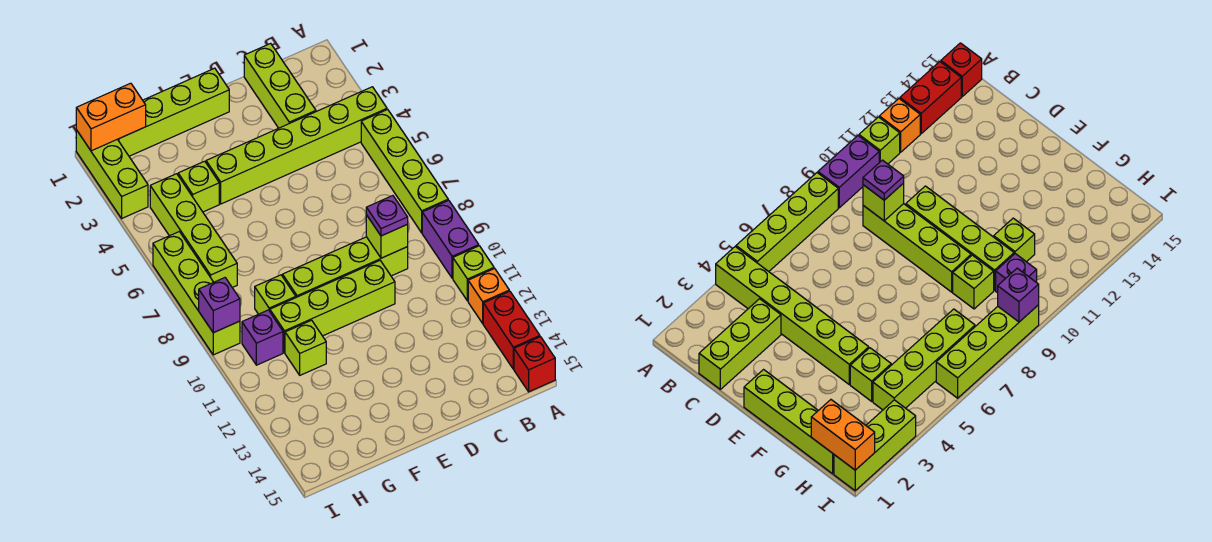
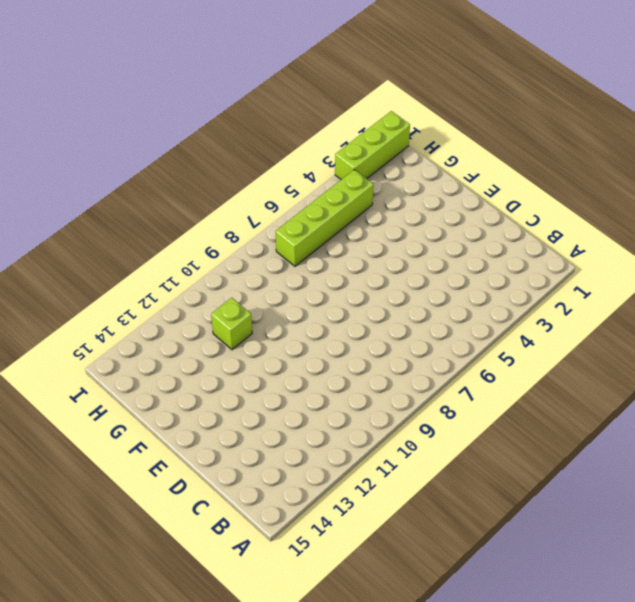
none -> lime 1x6 brick [206,87,387,204]
none -> lime 1x4 brick [361,109,448,233]
none -> purple 1x2 brick [422,200,479,278]

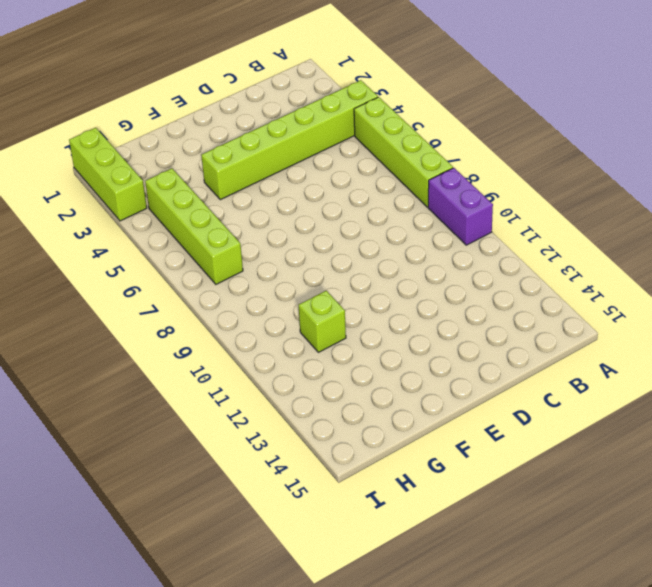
none -> lime 1x1 brick [453,246,494,301]
none -> orange 1x1 brick [468,269,509,323]
none -> red 1x2 brick [483,291,540,369]

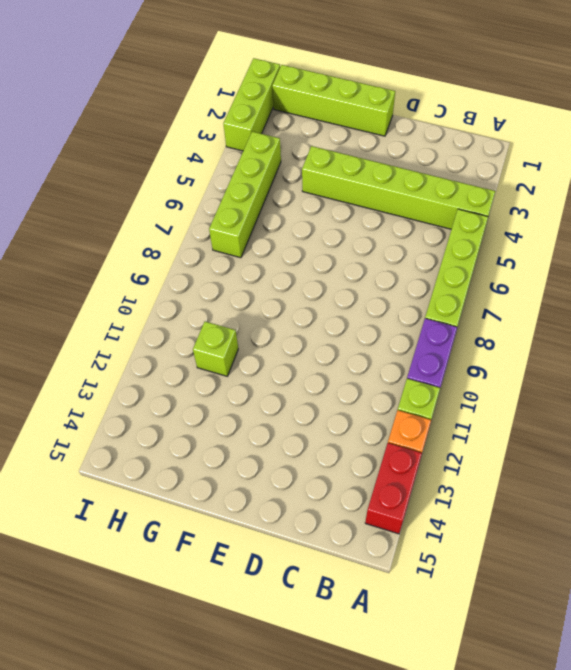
none -> red 1x1 brick [514,337,555,392]
none -> lime 1x3 brick [244,43,316,128]
none -> lime 1x4 brick [283,237,408,297]

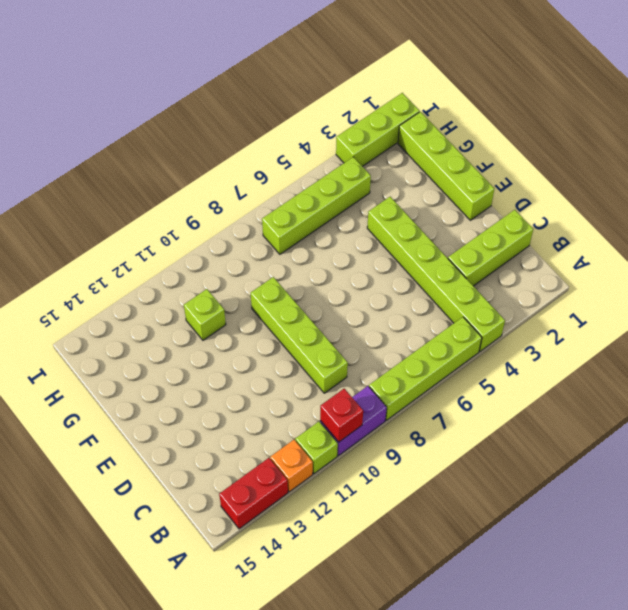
red 1x1 brick [320,389,363,442] -> red 1x1 brick moved to [514,337,555,392]
none -> lime 1x4 brick [270,261,395,353]
none -> lime 1x1 brick [178,161,219,212]
none -> lime 1x1 brick [255,275,296,314]

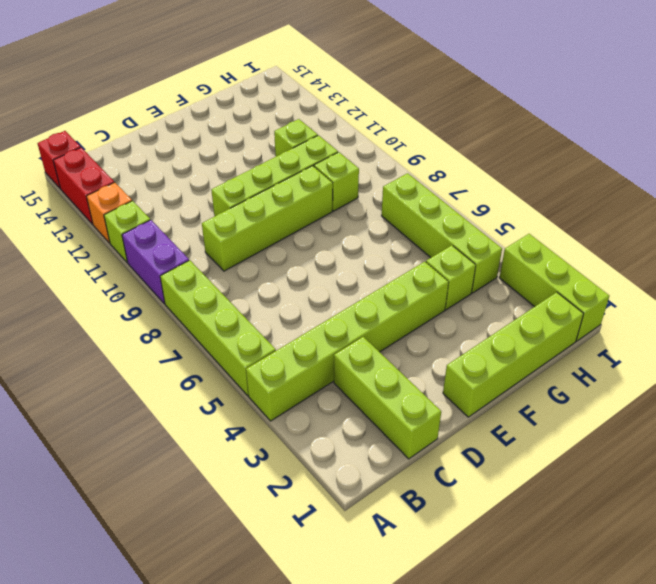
none -> purple 1x1 brick [242,310,283,365]
none -> lime 1x4 brick [153,232,240,355]
none -> lime 1x1 brick [366,215,408,258]

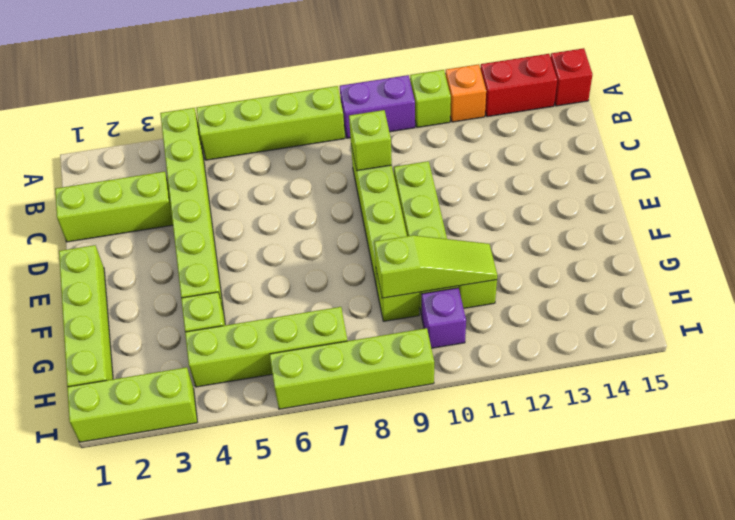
lime 1x3 slope [374,235,497,298] -> none
none -> orange 1x2 brick [76,83,146,151]
none -> purple 1x1 brick [199,278,240,333]
none -> purple 1x1 plate [366,196,408,236]

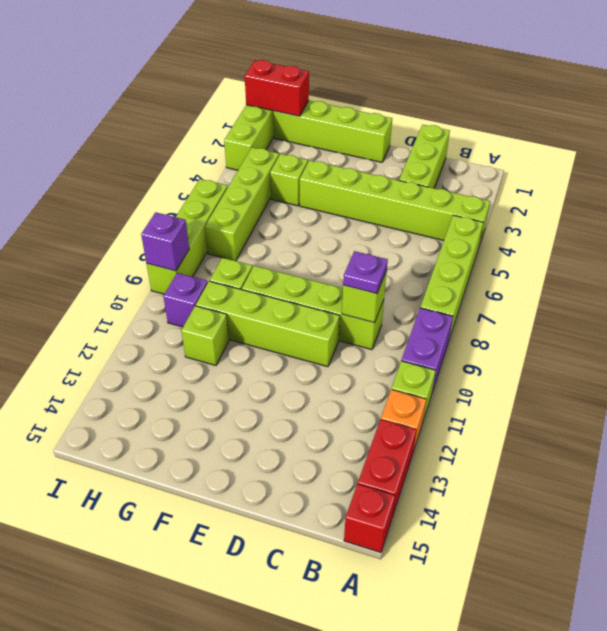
red 1x2 brick [245,60,309,116] -> orange 1x2 brick [76,83,146,151]

